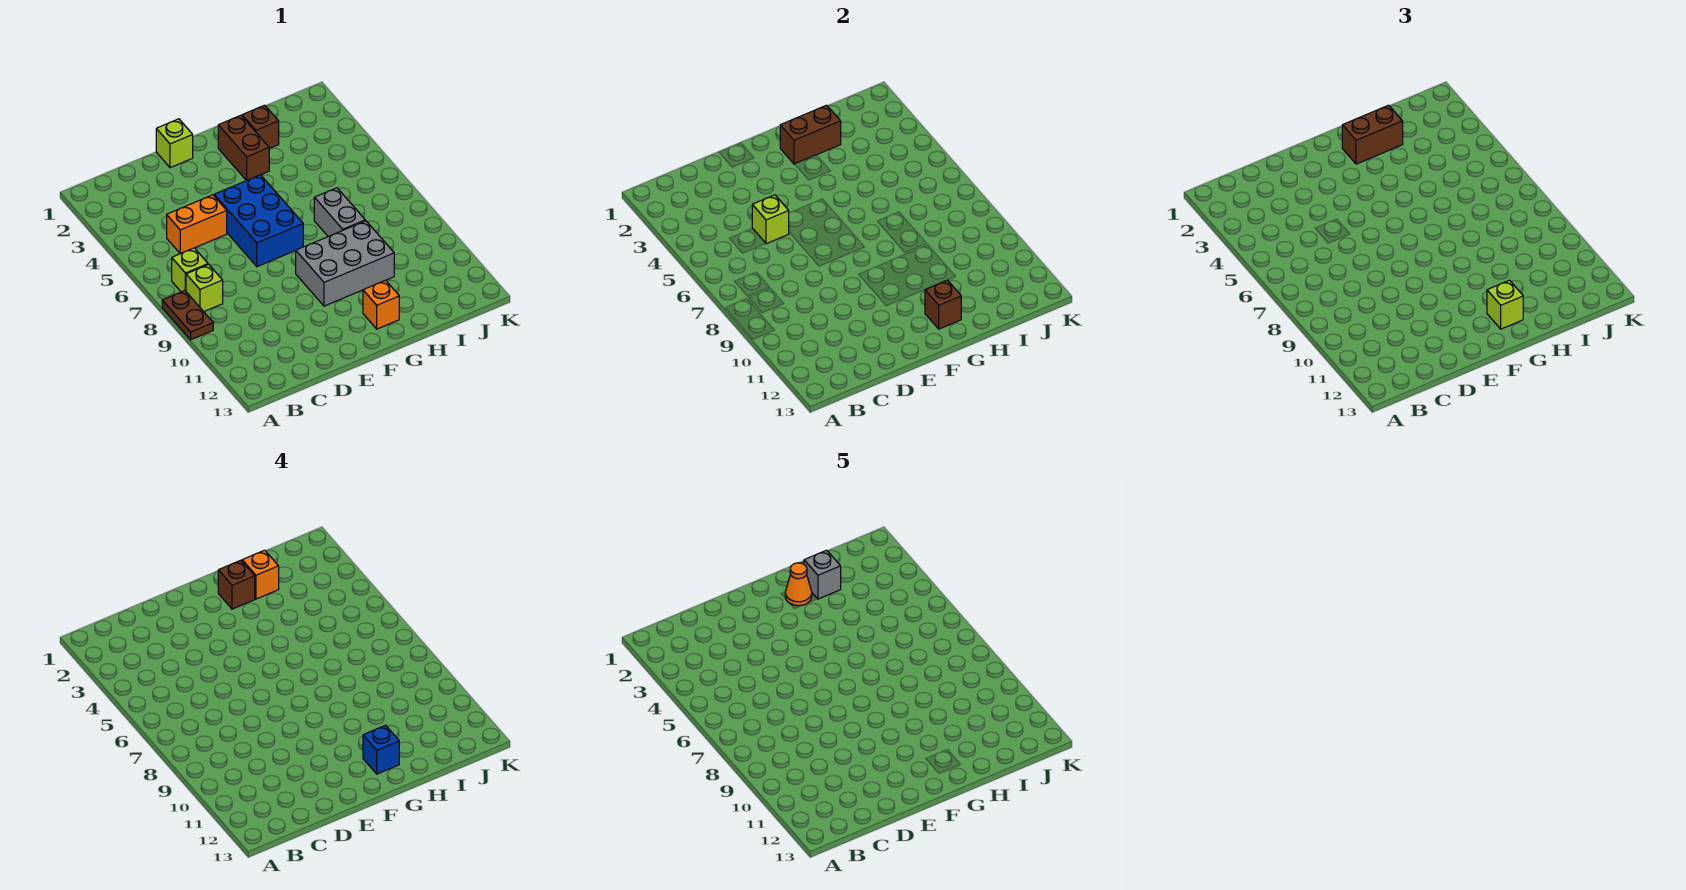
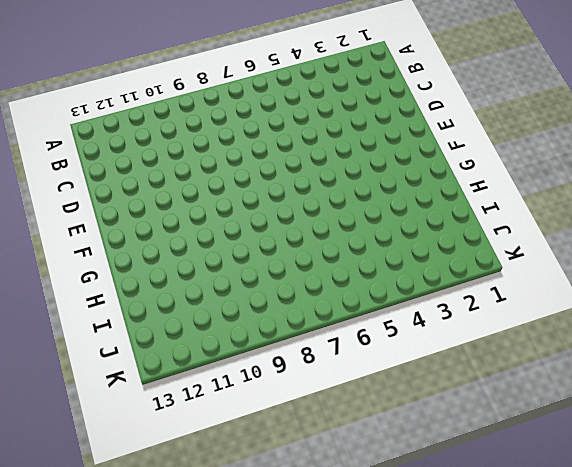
none -> brown 1x2 plate [162,291,213,340]
none -> lime 1x1 brick [172,248,208,292]
none -> lime 1x1 brick [186,264,223,312]

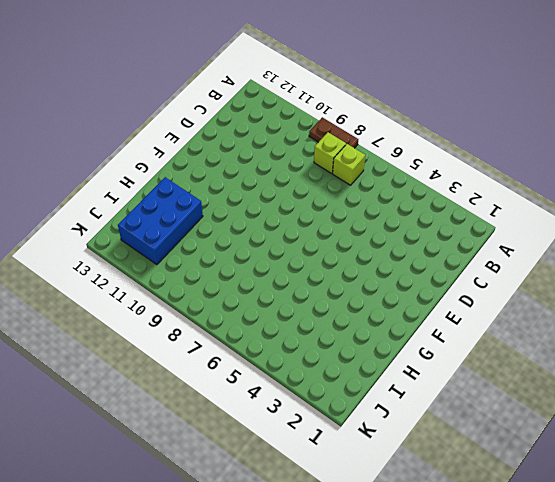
blue 2x3 brick [118,177,203,265] -> blue 2x3 brick turned to [214,175,303,267]
none -> orange 1x2 brick [167,195,227,254]
none -> lime 1x1 brick [156,119,193,168]
none -> grey 2x3 brick [296,221,394,306]

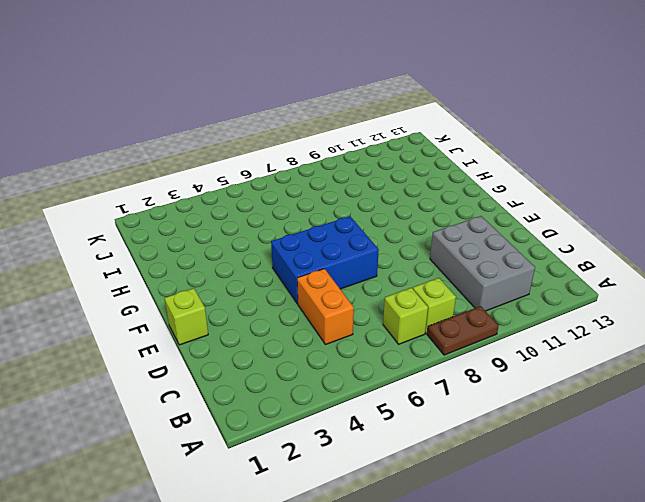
grey 2x3 brick [430,216,535,311] -> grey 2x3 brick moved to [296,221,394,306]
none -> brown 1x2 brick [218,115,269,181]
none -> orange 1x1 brick [363,280,399,329]
none -> brown 1x1 brick [242,105,279,149]

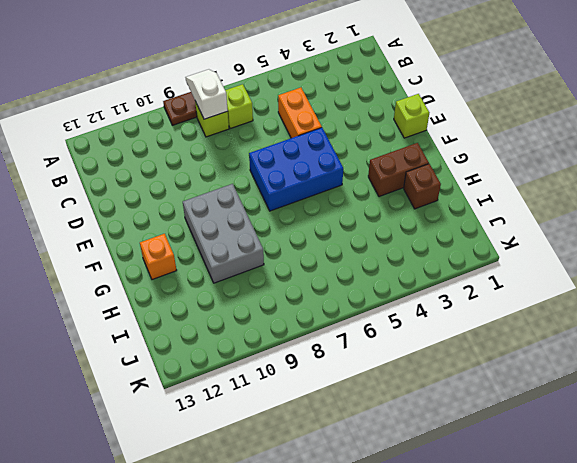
white 1x2 slope [185,69,228,119] -> none
none -> grey 1x2 brick [314,188,365,236]
none -> lime 1x1 brick [752,195,789,244]
none -> brown 1x2 brick [780,105,841,164]

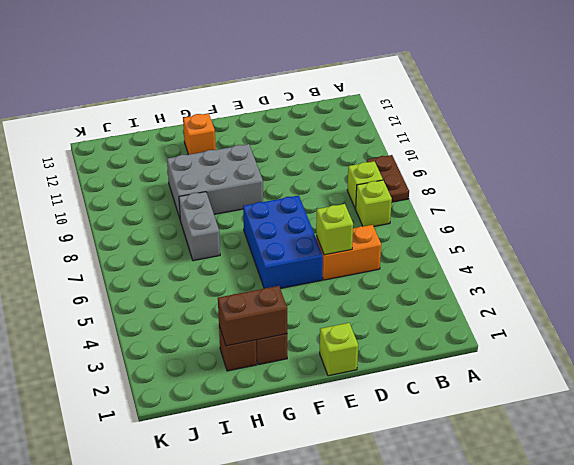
none -> brown 1x1 brick [925,280,961,329]
none -> brown 1x2 brick [1342,105,1403,164]
none -> lime 1x1 brick [1487,280,1523,329]

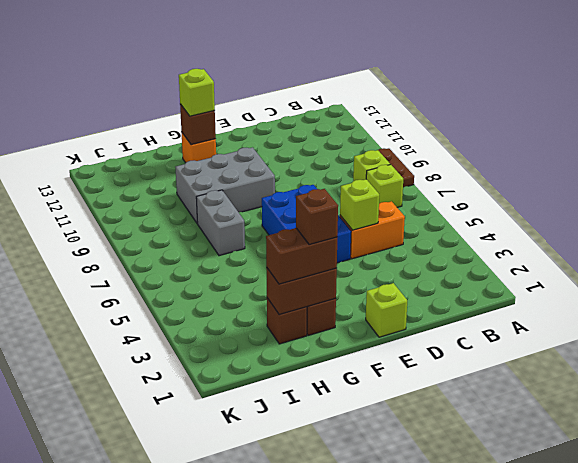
none -> blue 1x1 brick [363,725,399,774]
none -> orange 1x1 brick [242,550,279,599]
none -> orange 1x1 cone [785,563,812,606]

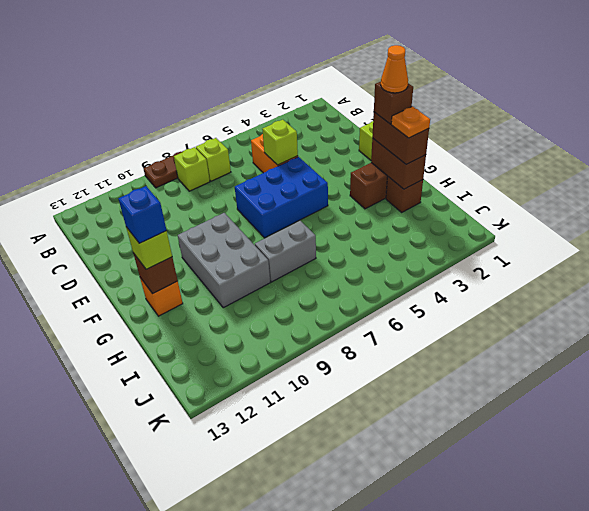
orange 1x1 plate [391,106,430,138] -> orange 1x1 brick [242,550,279,599]
none -> grey 1x1 brick [804,550,841,599]

